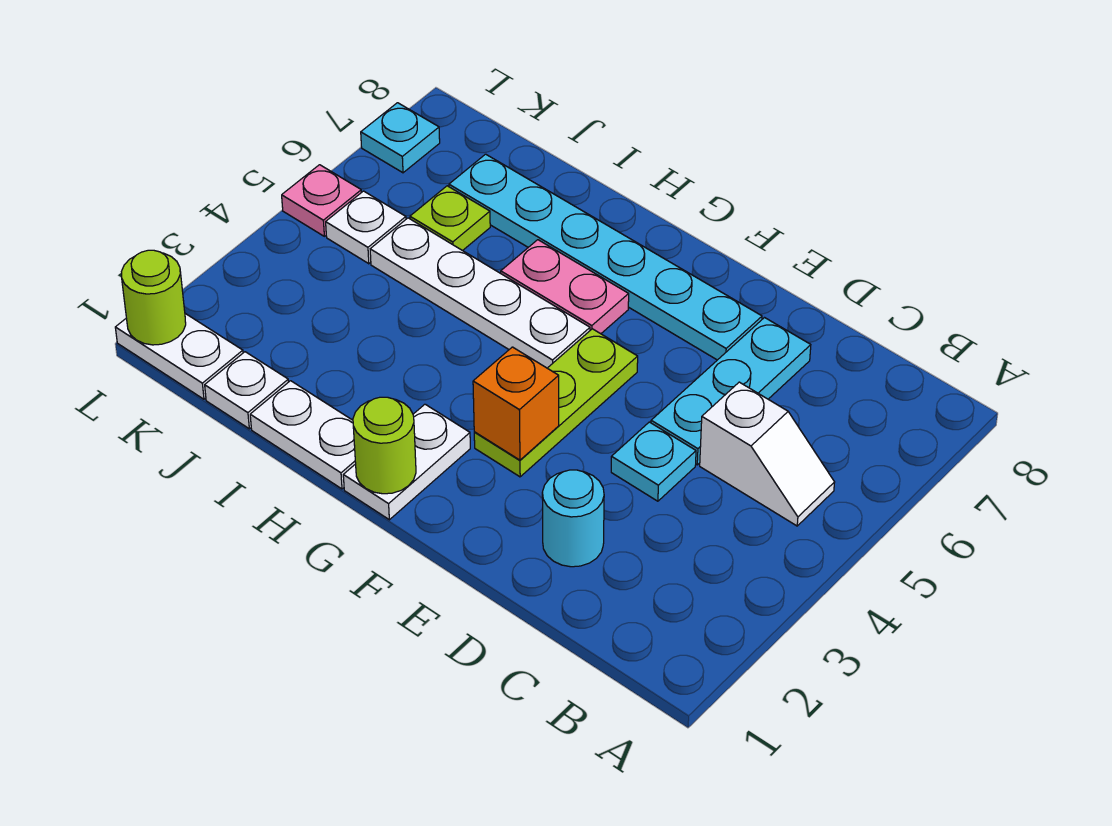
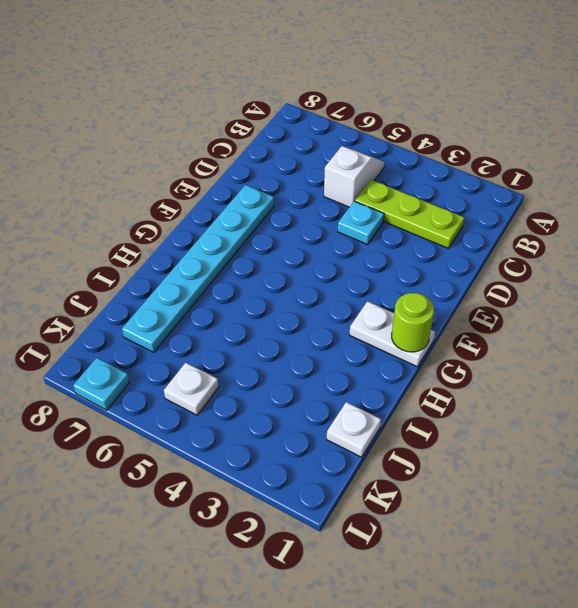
lime 1x3 plate [355,180,465,249] -> lime 1x3 plate moved to [474,329,638,477]
none -> cyan 1x1 round brick [542,470,604,567]
none -> cyan 1x3 plate [651,318,811,465]
none -> white 1x4 plate [370,218,590,368]

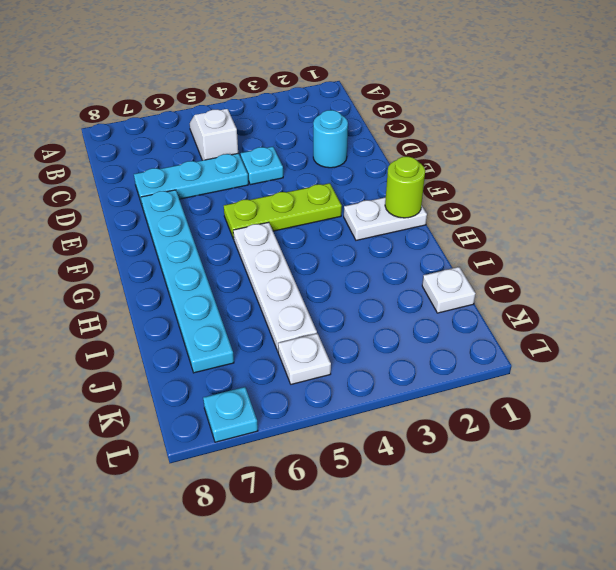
none -> pink 1x2 plate [501,240,629,334]
none -> white 1x2 plate [250,381,356,489]
none -> lime 1x1 plate [410,186,490,251]

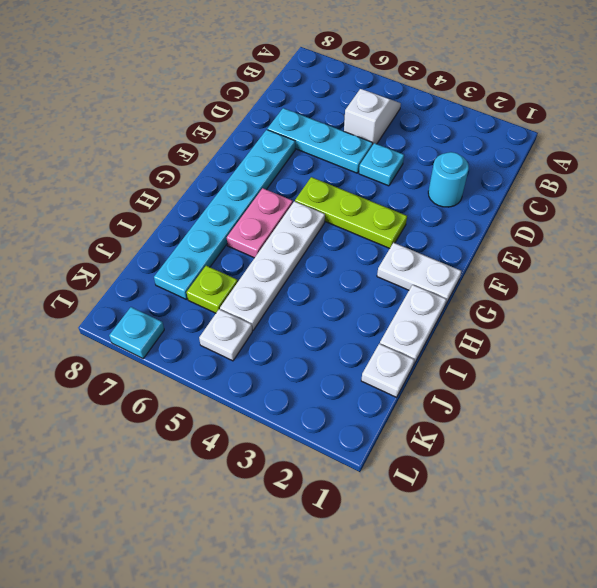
none -> white 1x2 plate [115,314,243,399]
none -> pink 1x1 plate [282,165,361,236]
none -> orange 1x1 brick [473,347,559,460]

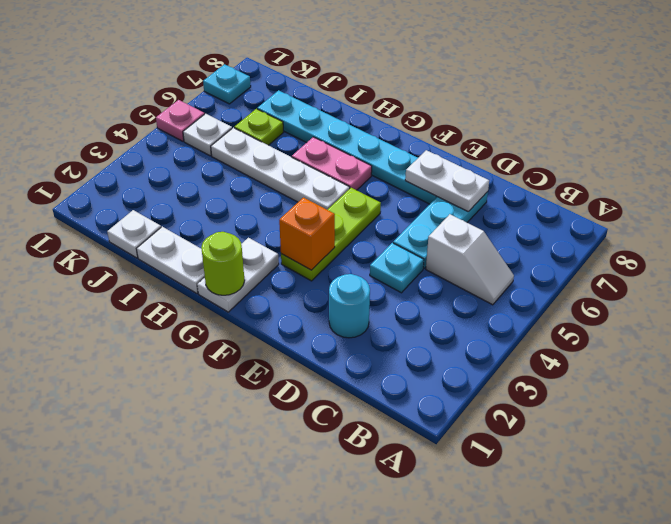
white 1x2 plate [405,150,489,212] -> white 1x2 plate moved to [115,314,243,399]
none -> lime 1x1 round brick [121,250,186,345]

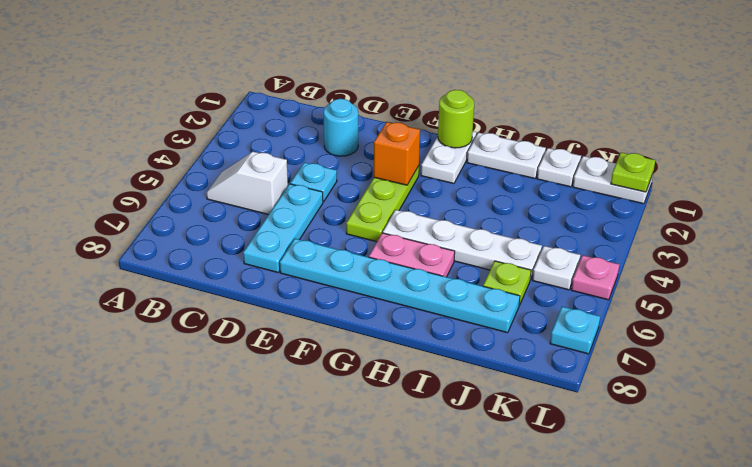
lime 1x1 plate [611,152,655,192] -> lime 1x1 round brick [121,250,186,345]

